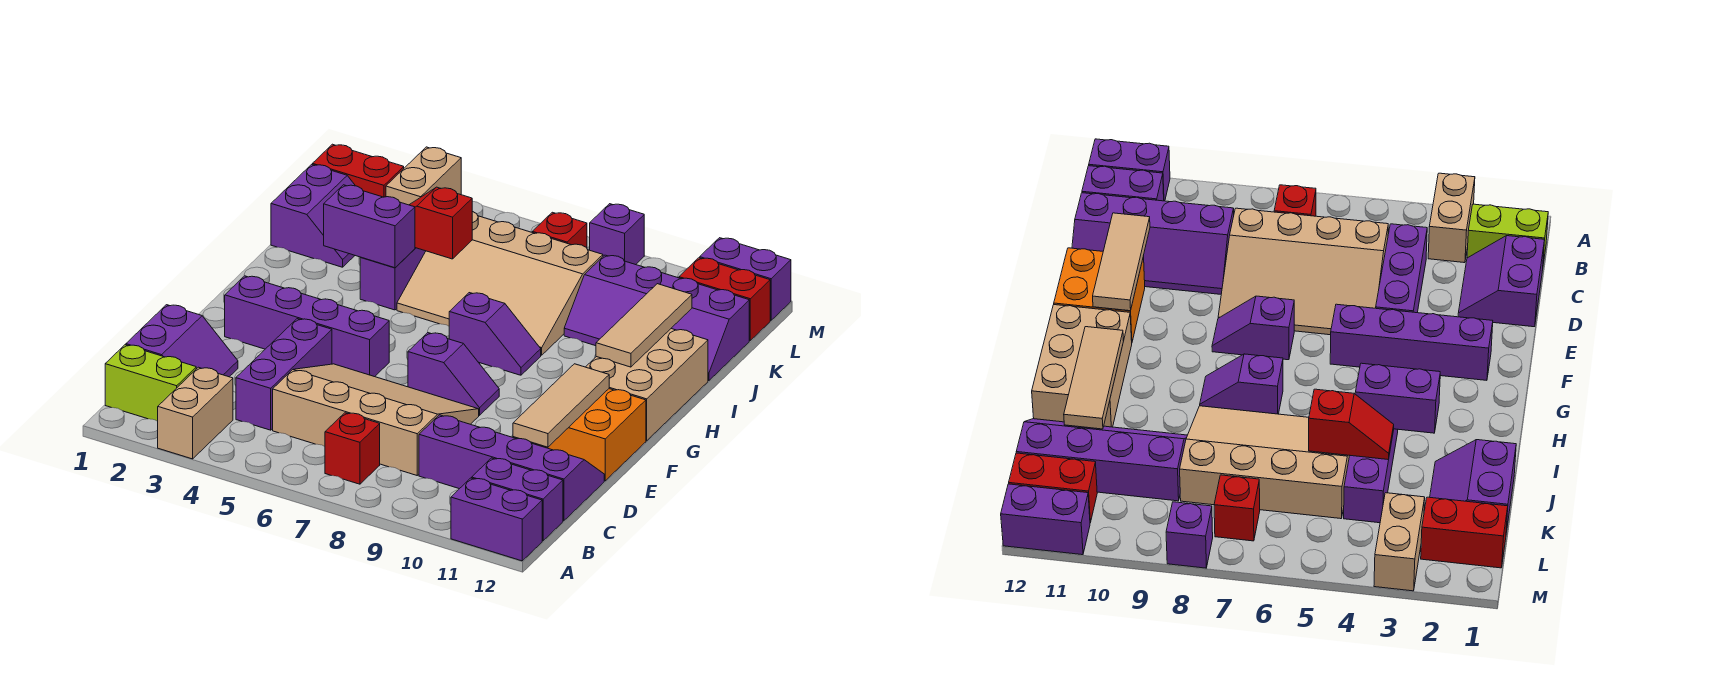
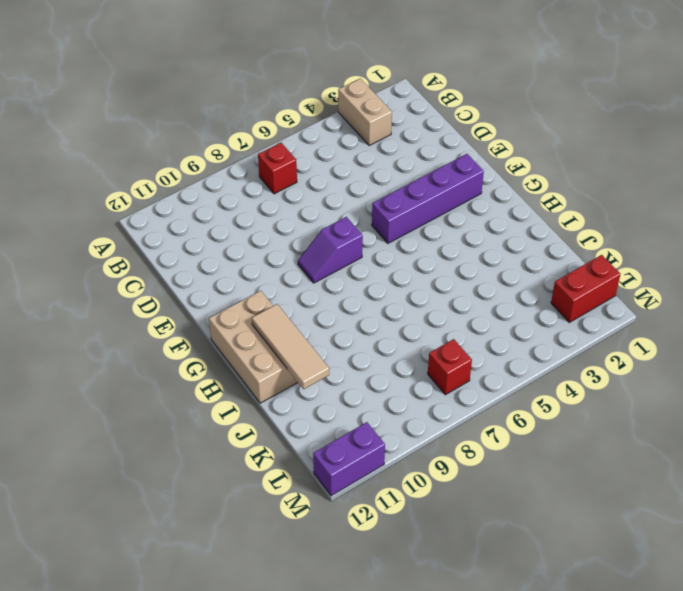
none -> purple 1x2 brick [451,478,542,561]
none -> lime 1x2 brick [105,345,196,421]
none -> purple 1x2 brick [472,458,563,541]

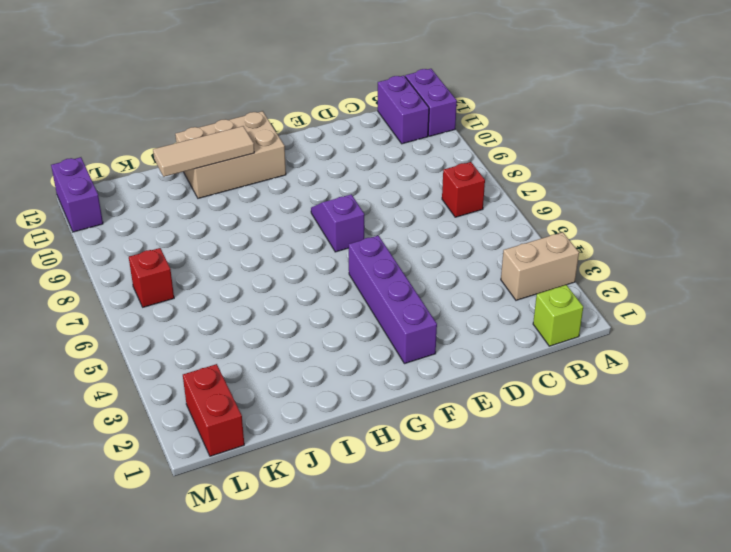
lime 1x1 brick [533,285,583,346] -> lime 1x2 brick [105,345,196,421]
none -> purple 2x2 slope [126,305,238,377]
none -> purple 1x3 brick [236,319,332,430]
none -> tan 3x4 slope [273,364,479,475]

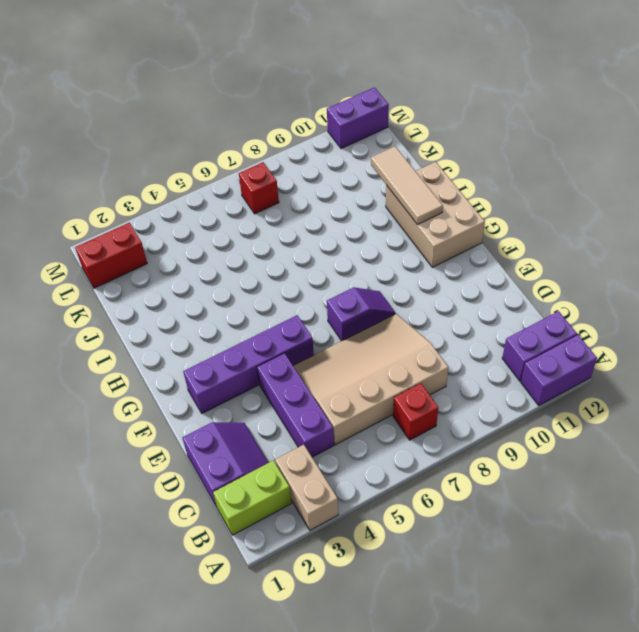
none -> purple 2x4 slope [419,415,604,521]
none -> orange 2x2 brick [534,389,646,481]
none -> purple 1x2 slope [449,293,541,375]

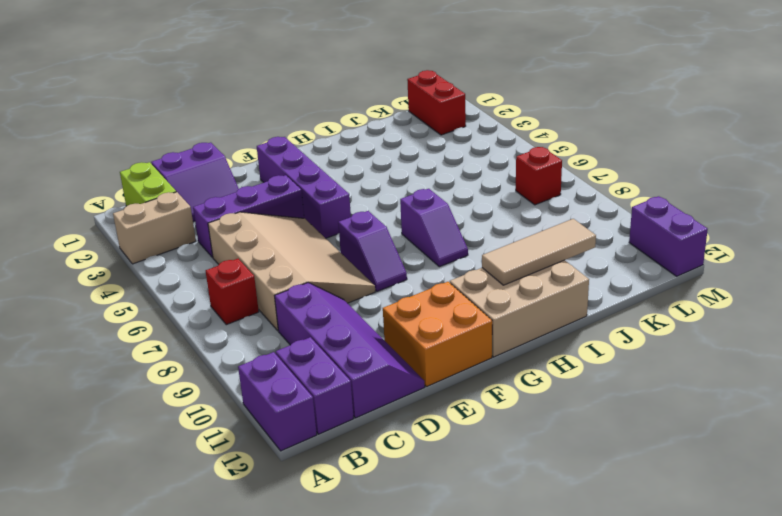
none -> purple 1x3 brick [360,248,426,310]
none -> tan 3x4 slope [397,211,603,355]
none -> purple 2x2 slope [271,164,355,267]

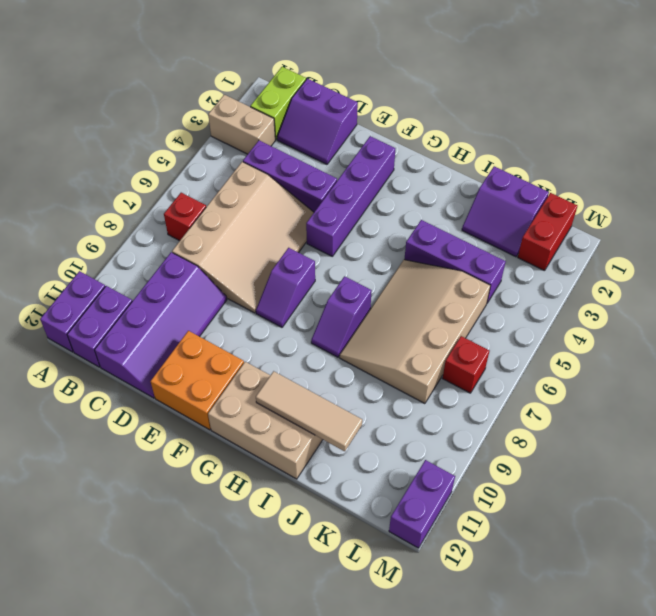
none -> purple 2x4 slope [564,255,749,381]
none -> tan 1x2 brick [386,147,461,205]
none -> red 1x2 brick [679,258,770,340]

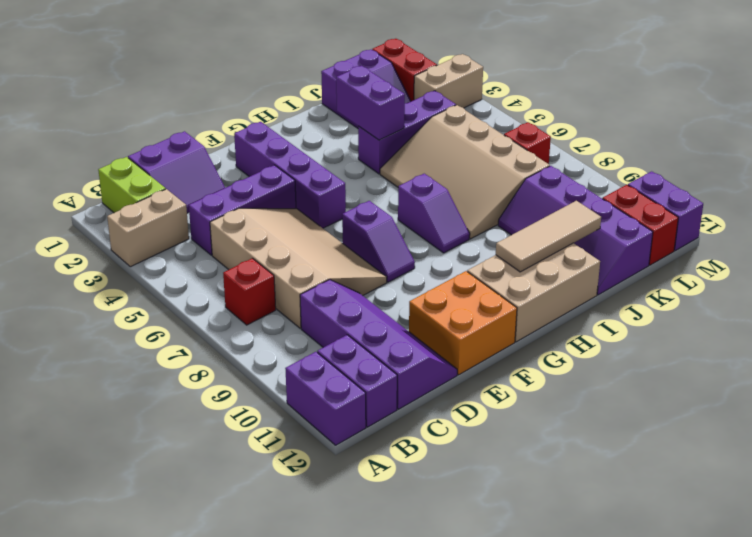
none -> purple 1x1 brick [590,204,644,265]
none -> tan 1x3 tile [513,364,609,447]
none -> red 1x2 slope [410,187,472,259]

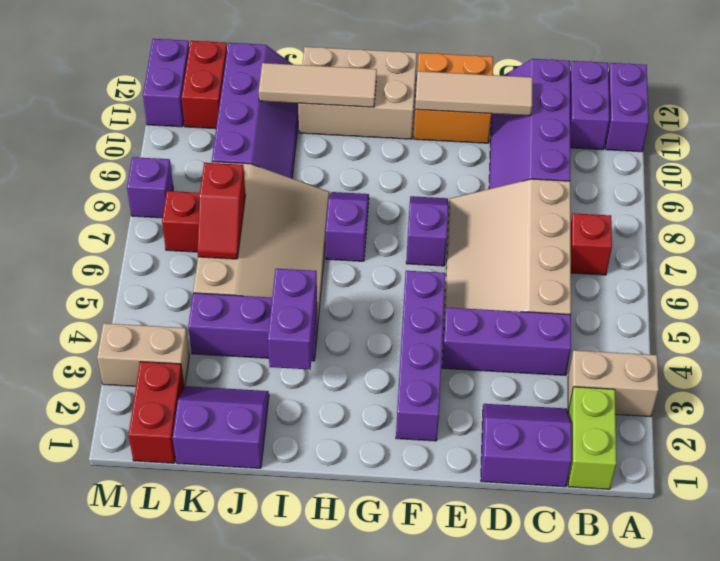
red 1x2 slope [197,163,245,259] -> red 1x2 slope moved to [410,187,472,259]

